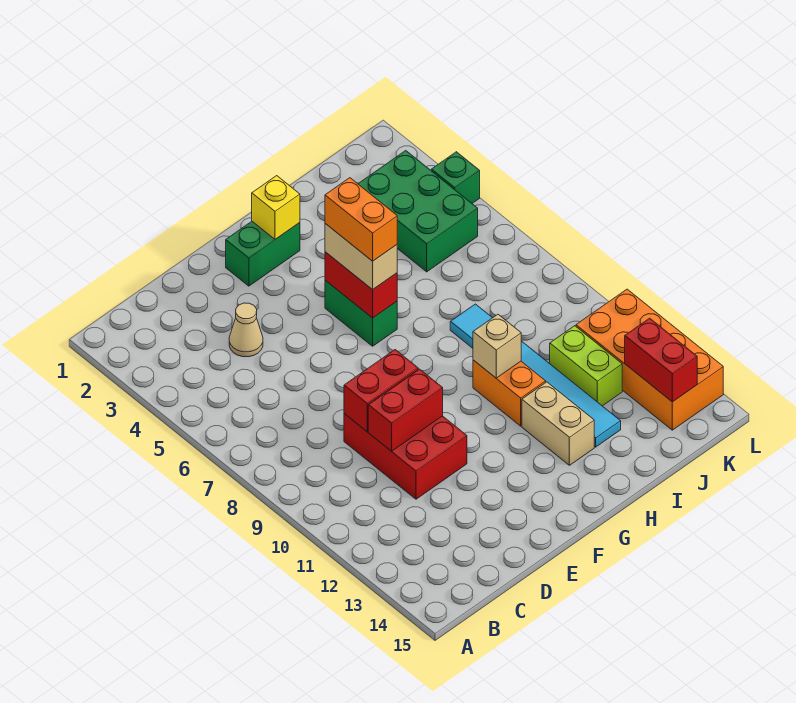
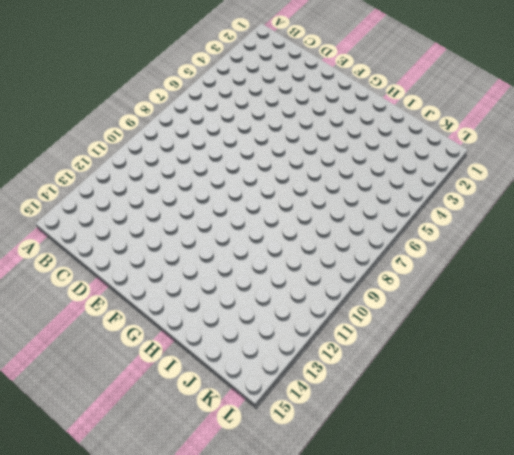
none -> tan 1x1 cone [229,303,263,357]
none -> red 2x3 brick [344,414,467,499]
none -> green 1x2 brick [226,221,300,286]

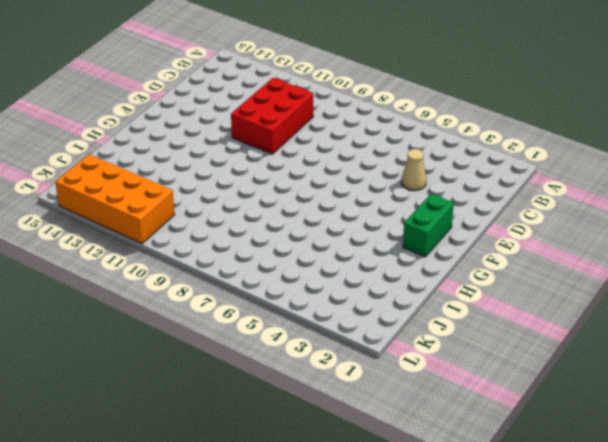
red 2x3 brick [231,78,313,154] -> red 2x3 brick turned to [344,414,467,499]
none -> green 1x2 brick [325,280,397,346]
none -> orange 1x2 brick [473,360,546,426]
none -> tan 1x2 brick [522,382,594,465]

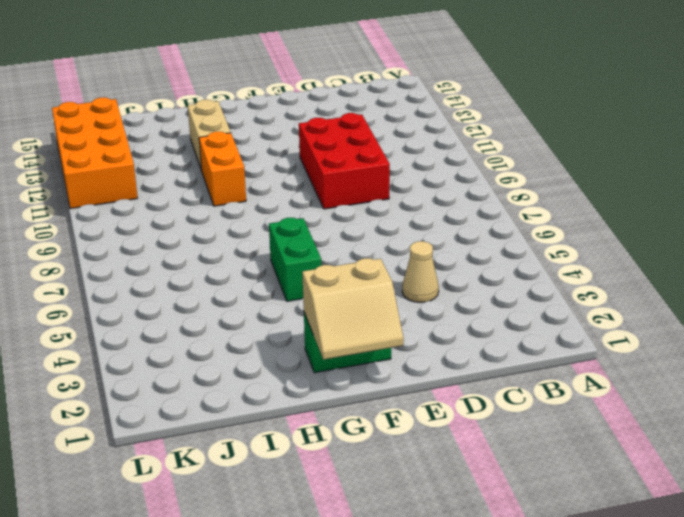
tan 2x2 slope [302,258,404,360] -> yellow 1x1 brick [252,176,300,239]
none -> cyan 1x6 tile [450,304,621,447]
none -> green 2x3 brick [358,151,478,272]
none -> lime 1x2 brick [550,326,622,406]

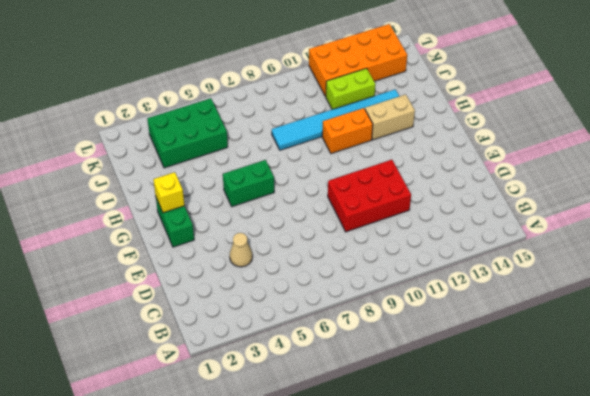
none -> green 1x1 brick [431,152,480,203]
none -> red 1x2 brick [344,350,418,431]
none -> red 1x2 brick [368,369,443,451]

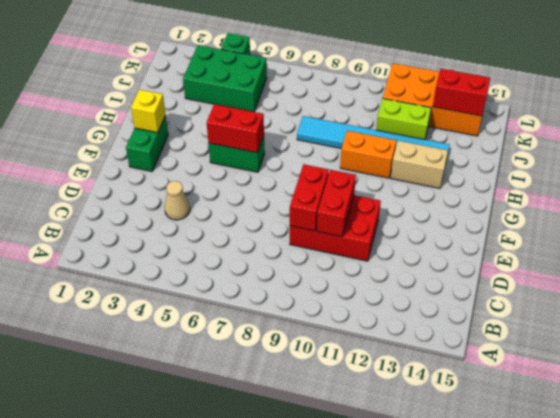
none -> tan 1x1 brick [473,314,521,378]
none -> tan 1x2 brick [325,224,397,290]
none -> orange 1x2 brick [325,178,397,261]

